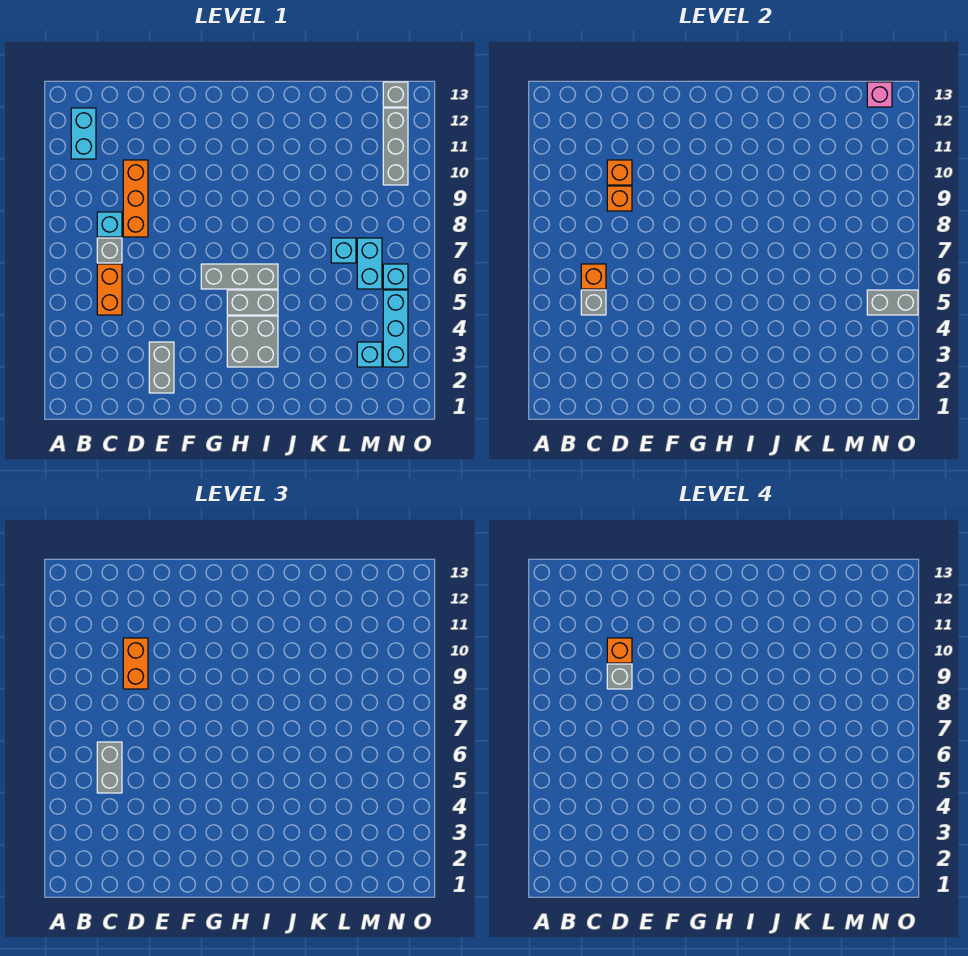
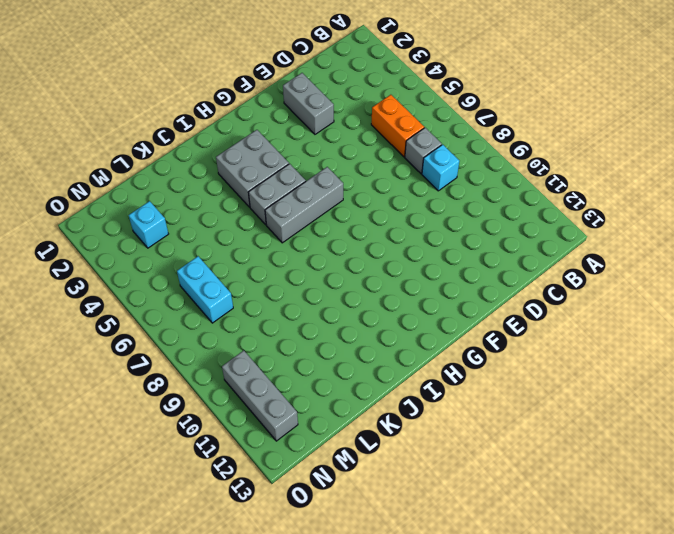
none -> cyan 1x2 brick [71,108,96,159]
none -> orange 1x3 brick [123,160,148,237]
none -> cyan 1x1 brick [331,238,356,263]

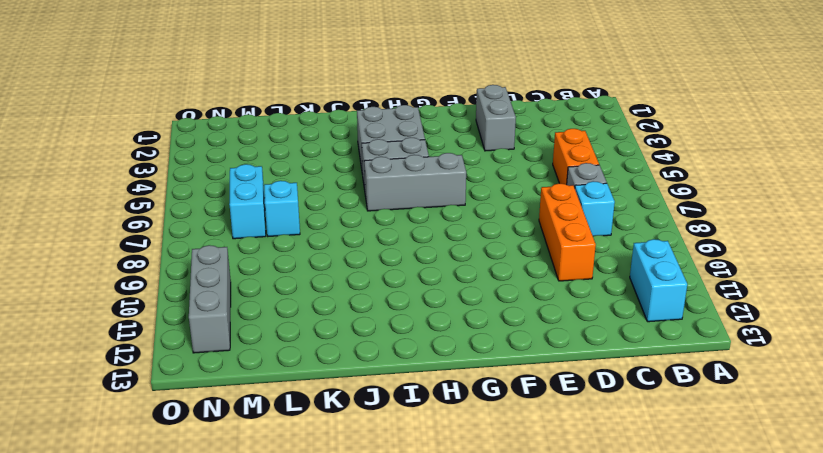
none -> cyan 1x1 brick [357,342,382,367]
none -> cyan 1x3 brick [383,290,408,367]
none -> cyan 1x1 brick [383,264,408,289]

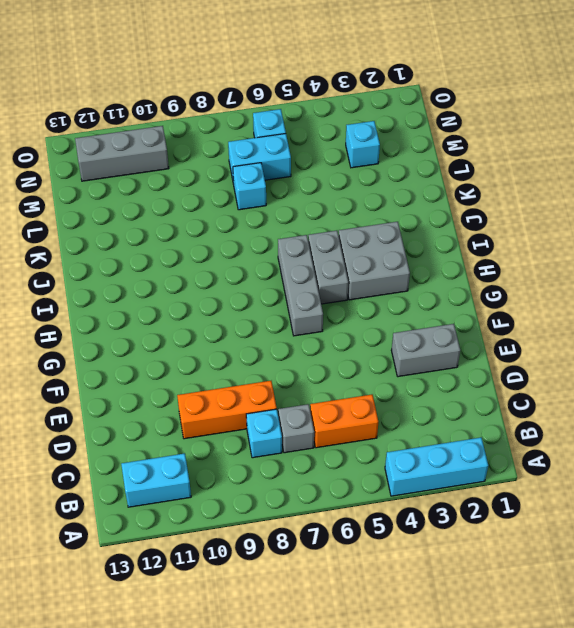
cyan 1x3 brick [385,437,488,496] -> cyan 1x3 brick moved to [383,290,408,367]
none -> grey 1x1 brick [383,82,408,107]
none -> grey 1x1 brick [581,290,606,315]
none -> orange 1x1 brick [581,264,606,289]

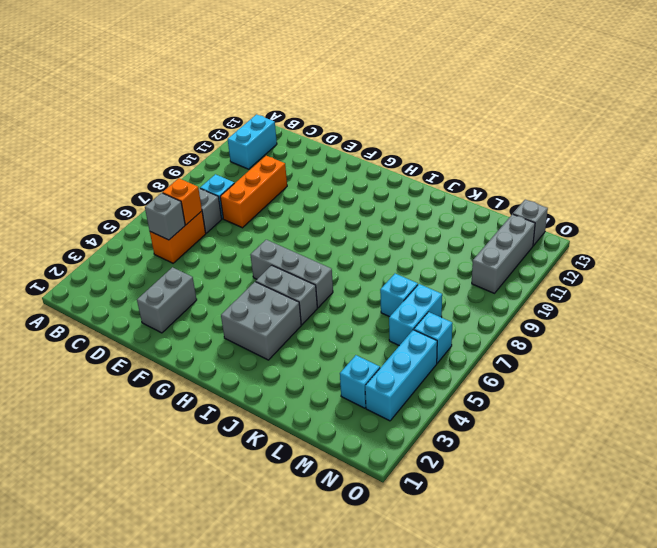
none -> orange 1x1 brick [607,186,632,211]
none -> orange 1x1 brick [607,160,632,185]
none -> grey 1x2 brick [867,290,918,315]

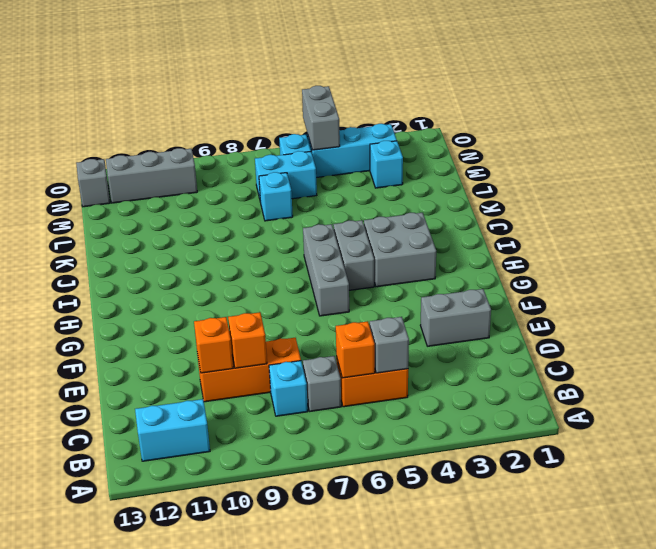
none -> pink 1x1 brick [867,82,892,107]
none -> grey 1x2 brick [97,742,122,793]
none -> orange 1x2 brick [123,638,148,689]

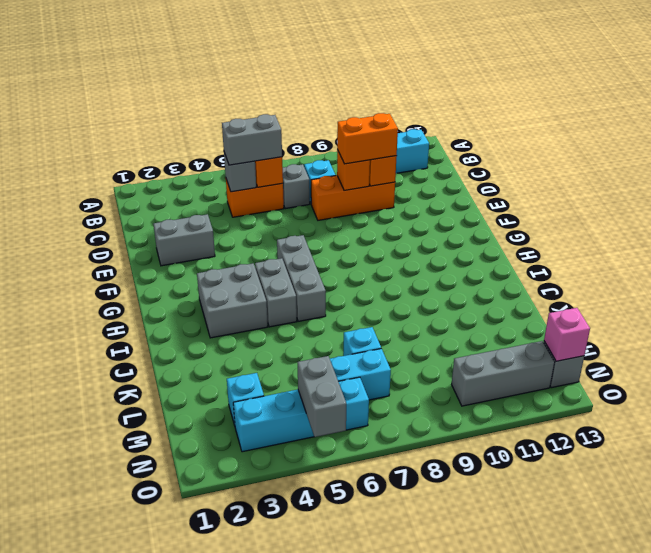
none -> grey 1x1 brick [607,664,632,689]
none -> orange 1x1 brick [607,638,632,663]

